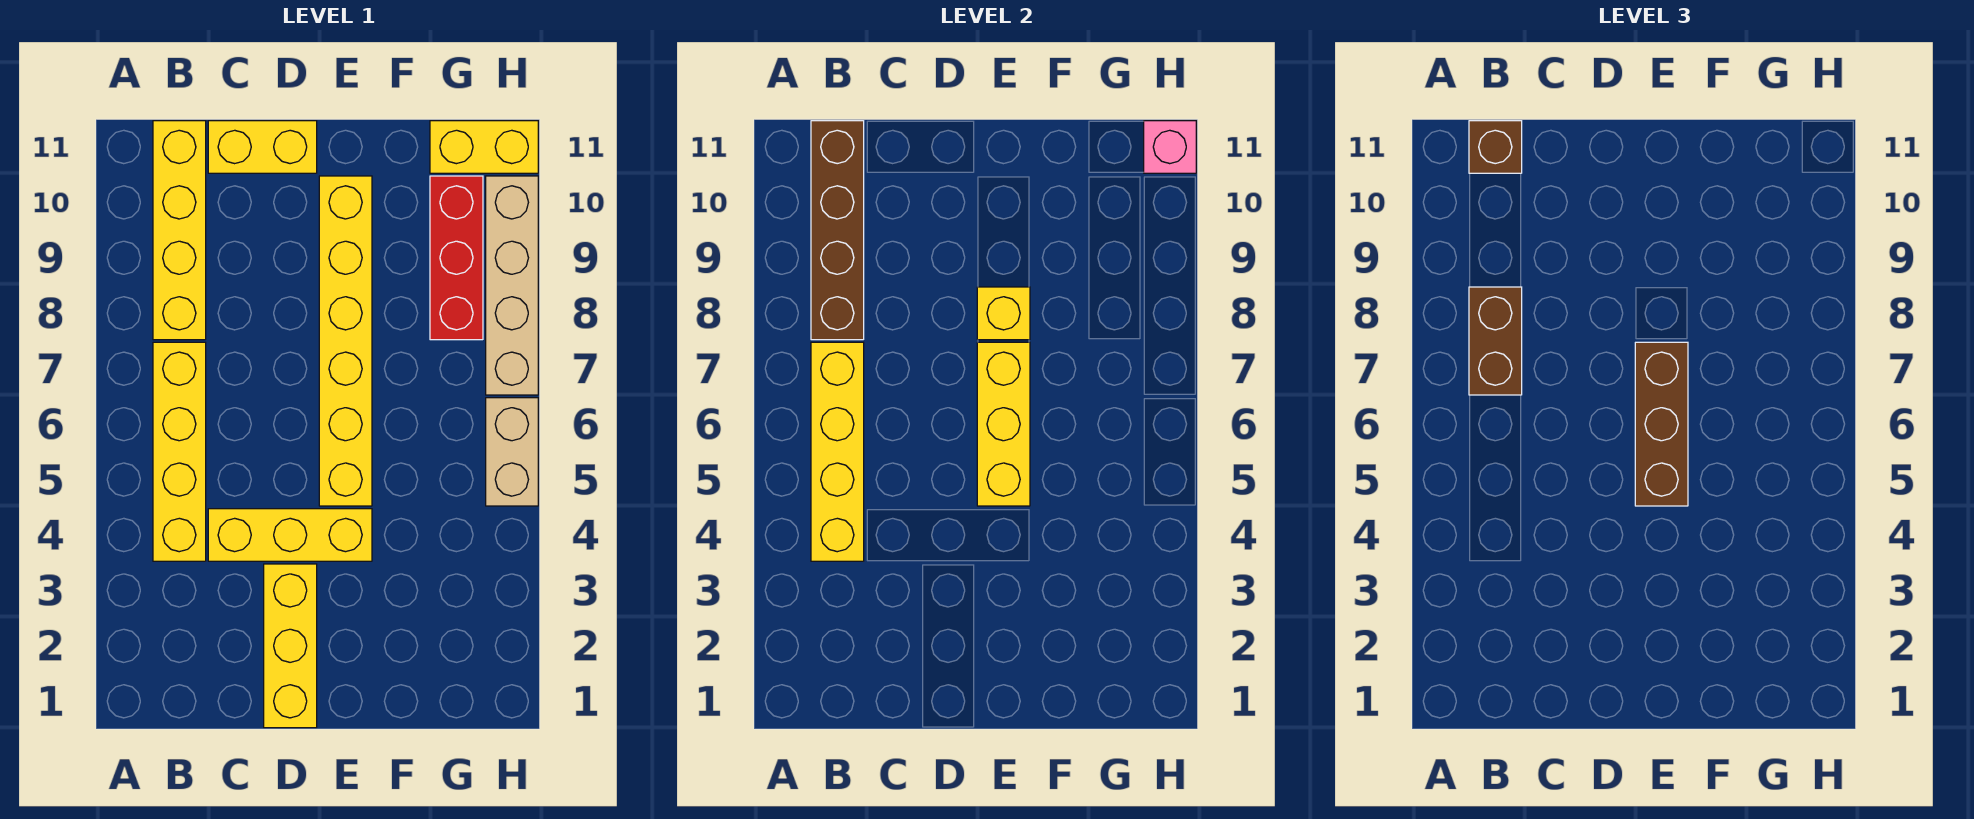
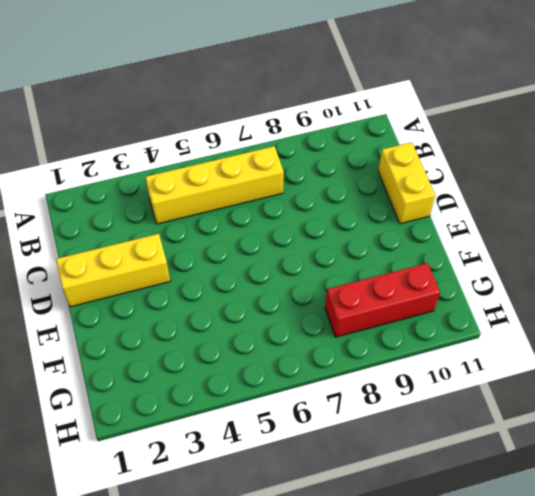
none -> yellow 1x4 brick [153,121,206,340]
none -> yellow 1x3 brick [208,509,372,561]
none -> yellow 1x6 brick [319,176,372,506]

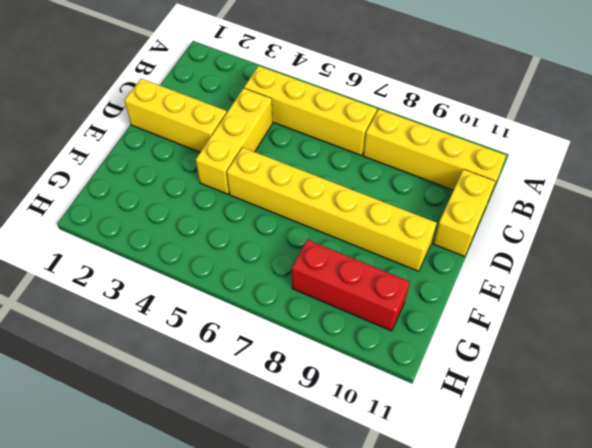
none -> yellow 1x2 brick [430,121,538,173]
none -> tan 1x2 brick [486,398,538,506]
none -> tan 1x4 brick [486,176,538,395]

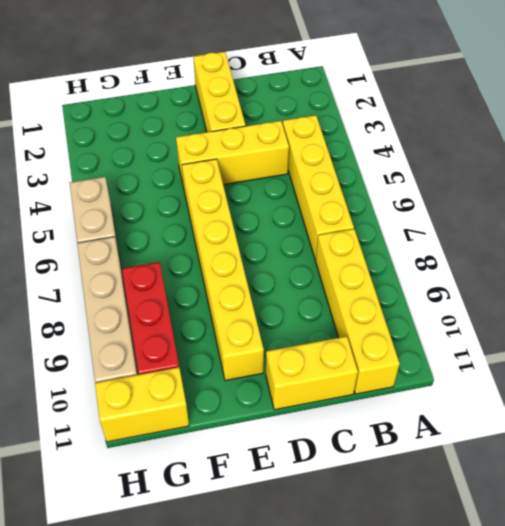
none -> yellow 1x4 brick [811,342,864,561]
none -> brown 1x4 brick [811,121,864,340]
none -> yellow 1x3 brick [977,342,1030,506]

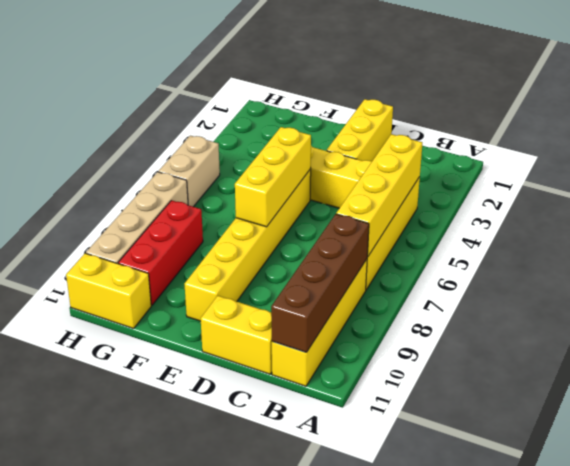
none -> yellow 1x1 brick [977,287,1030,340]
none -> pink 1x1 brick [1144,121,1196,173]
none -> brown 1x2 brick [1469,287,1522,395]

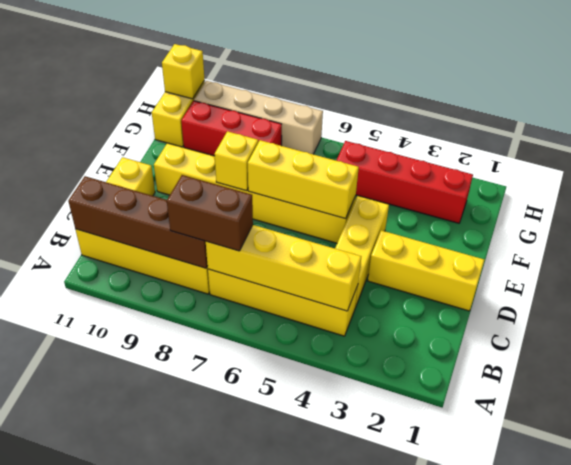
red 1x4 brick [336,141,473,223] -> none
yellow 1x1 brick [162,44,205,99] -> pink 1x1 brick [1144,121,1196,173]
none -> tan 1x2 brick [486,398,538,506]
none -> brown 1x1 brick [1469,121,1522,173]
none -> brown 1x3 brick [1635,342,1688,506]

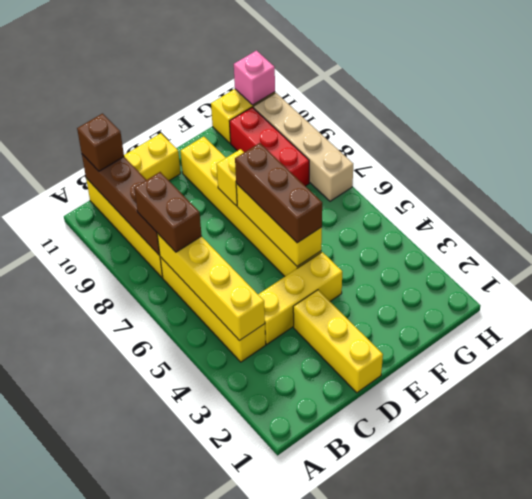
none -> tan 1x2 brick [486,398,538,506]

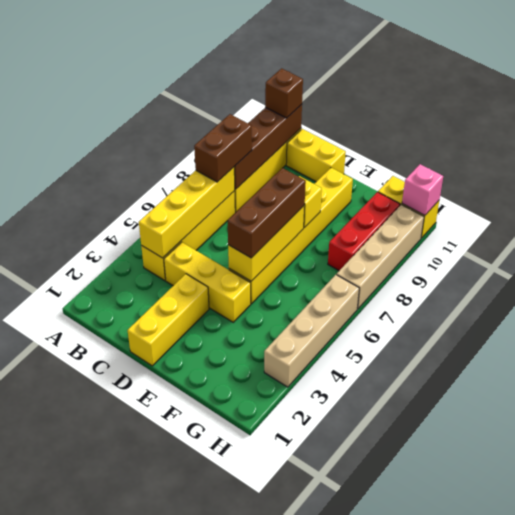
tan 1x4 brick [264,275,359,387] -> tan 1x2 brick [486,398,538,506]

